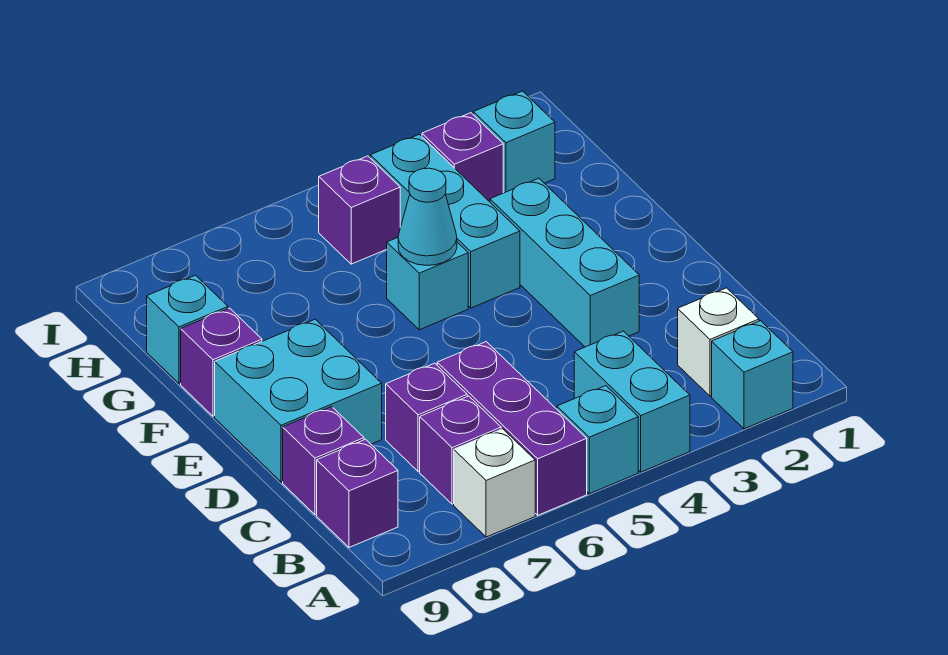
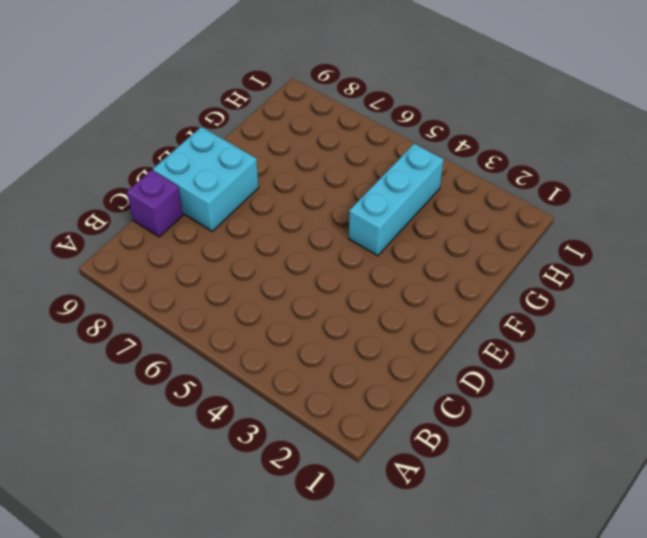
none -> cyan 1x1 brick [712,321,793,429]
none -> cyan 1x2 brick [574,331,690,472]
none -> cyan 1x1 brick [557,386,638,494]

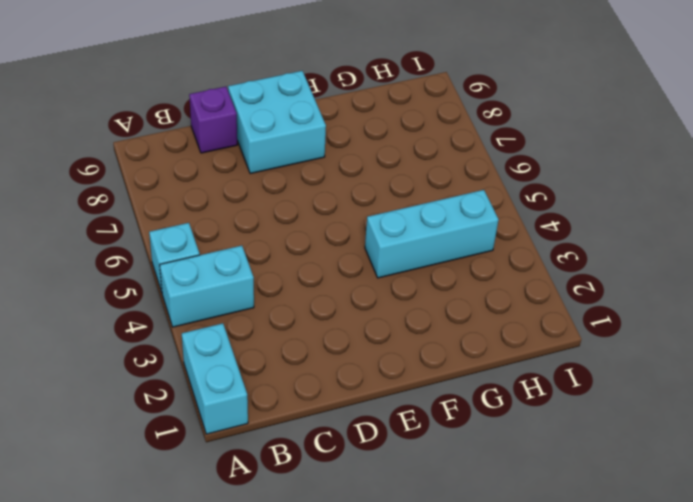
cyan 1x2 brick [182,323,248,434] -> cyan 1x1 brick [712,321,793,429]
none -> purple 1x3 brick [437,342,587,515]
none -> white 1x1 brick [454,429,535,537]
none -> white 1x1 brick [678,288,759,396]

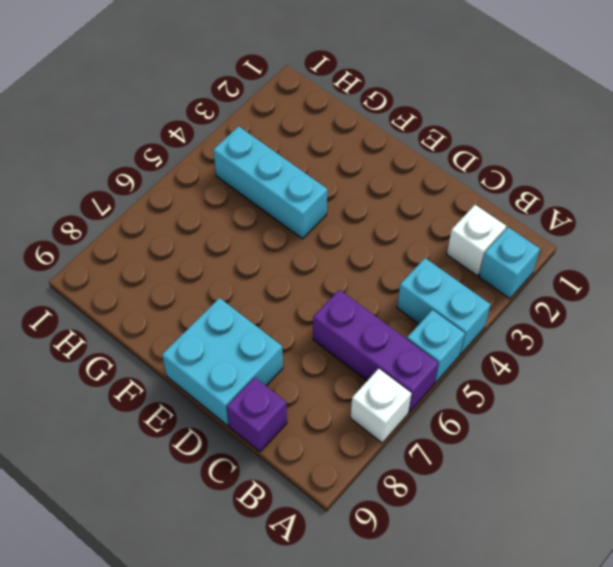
none -> purple 1x1 brick [420,396,501,504]
none -> purple 1x1 brick [317,439,398,547]
none -> purple 1x1 brick [386,363,467,471]

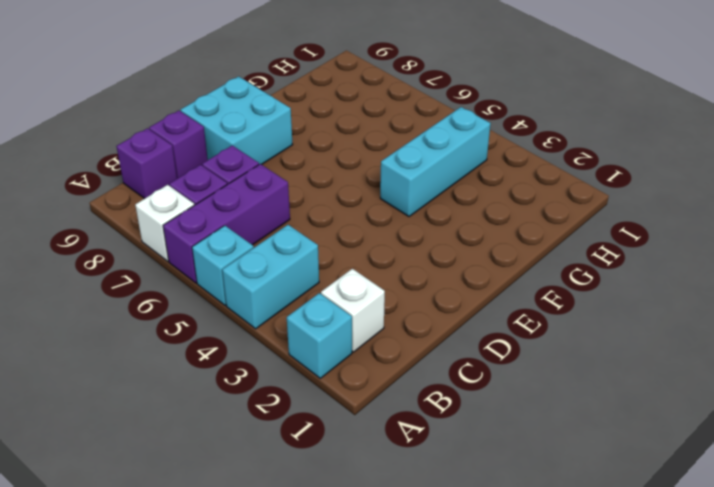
none -> cyan 1x3 brick [490,178,639,347]
none -> cyan 1x1 brick [387,238,468,330]
none -> purple 1x1 brick [181,308,262,416]

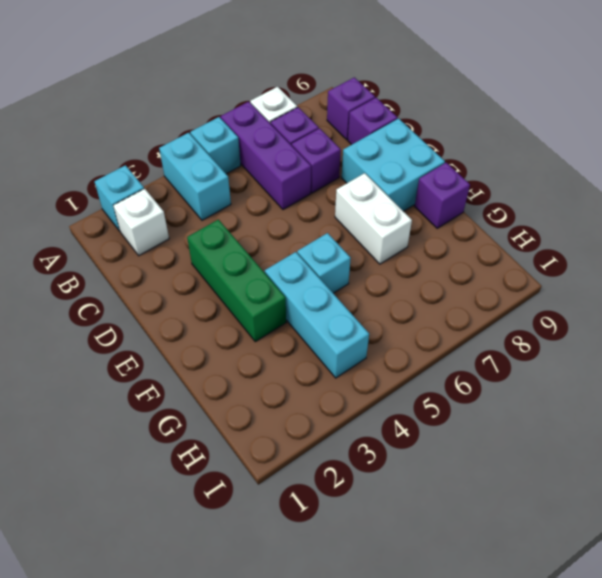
green 1x3 brick [187,220,286,342] -> cyan 1x3 brick [490,178,639,347]
white 1x2 brick [335,173,412,264] -> none
none -> cyan 1x1 brick [147,275,228,383]
none -> cyan 1x1 brick [473,91,555,193]
none -> purple 1x1 brick [422,113,503,202]

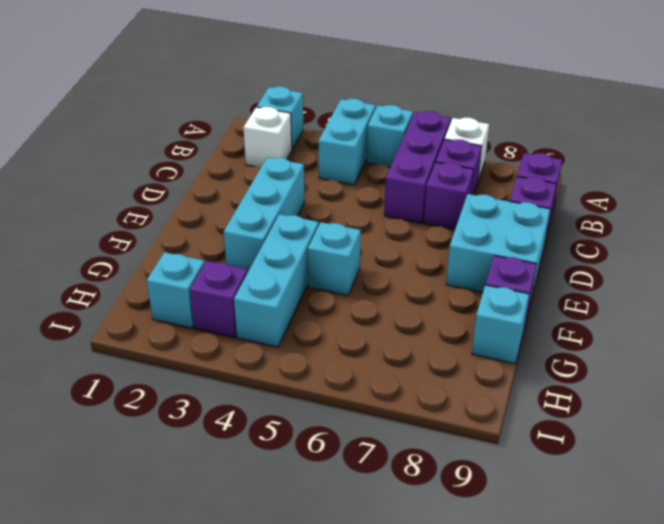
none -> purple 1x1 brick [319,156,400,264]
none -> cyan 1x1 cone [398,168,457,265]

